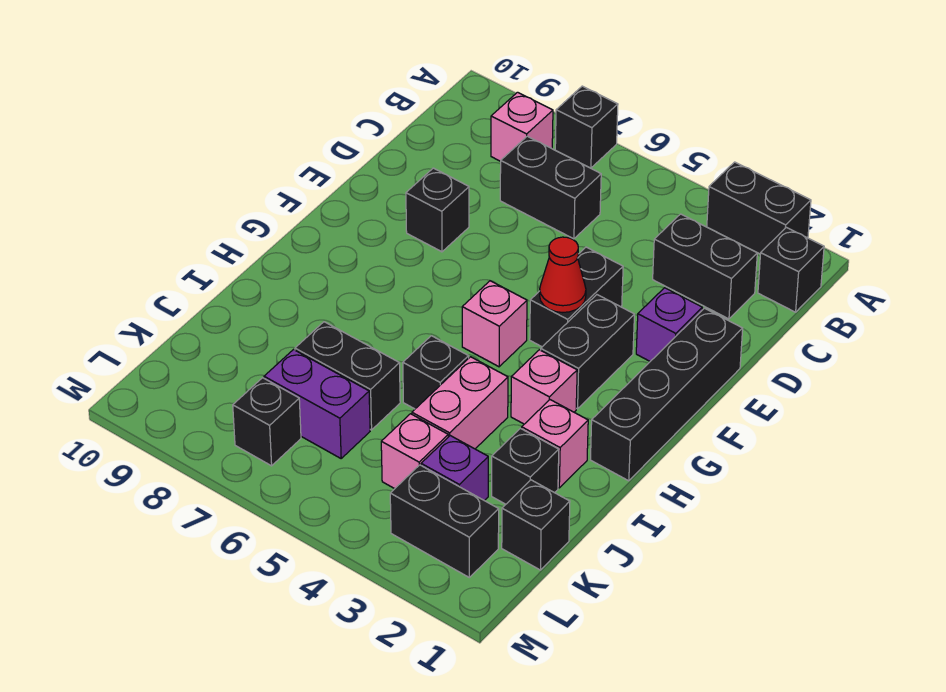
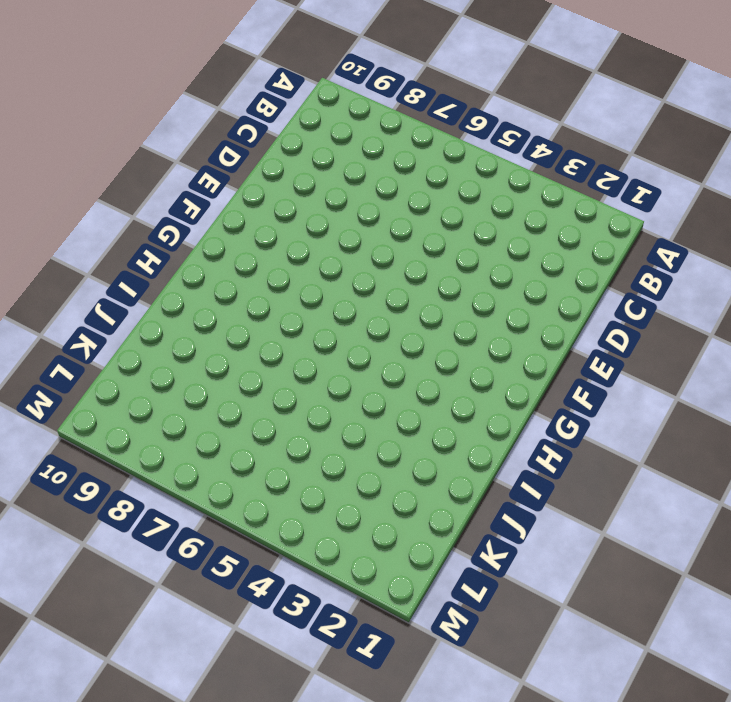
none -> black 1x2 brick [707,162,811,254]
none -> black 1x1 brick [555,86,618,168]
none -> black 1x1 brick [758,227,824,312]

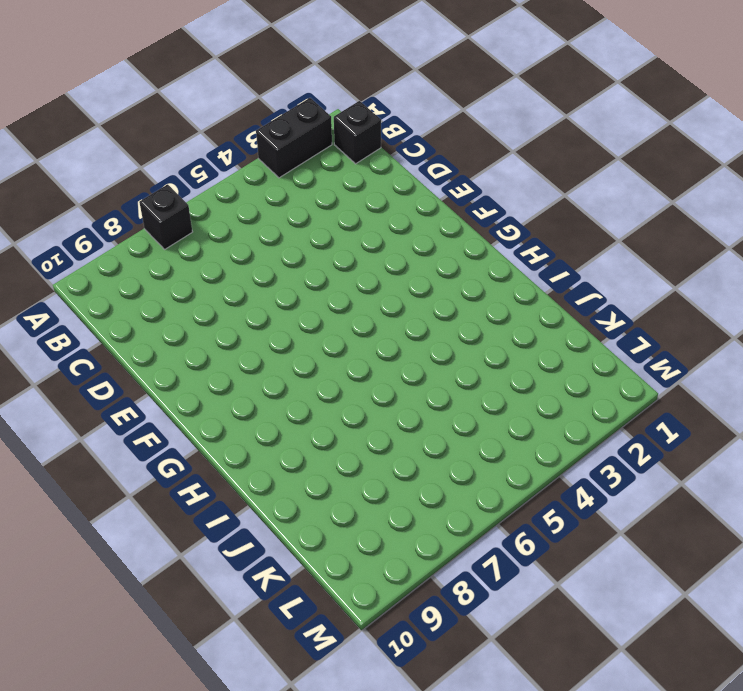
none -> pink 1x1 brick [491,92,553,161]
none -> black 1x2 brick [653,214,757,319]
none -> black 1x2 brick [500,136,601,239]

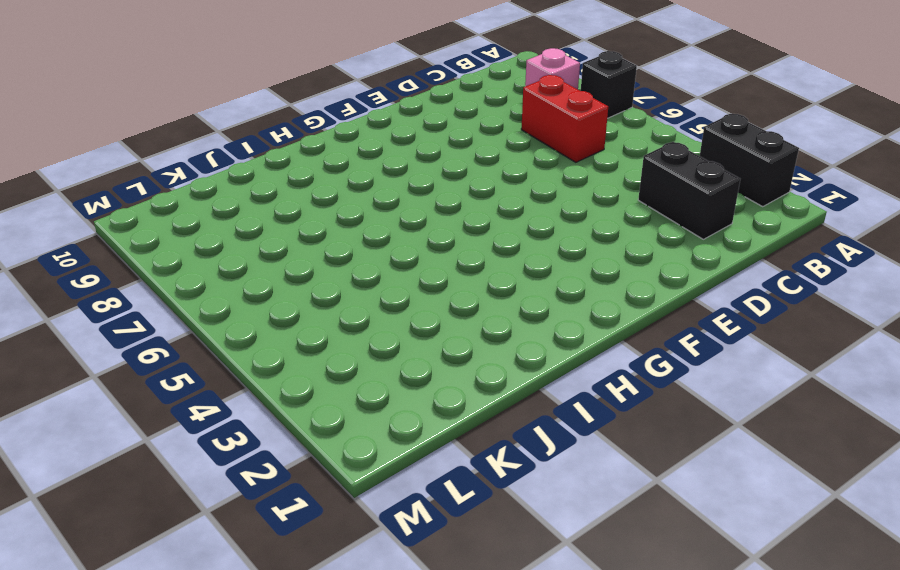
red 1x2 brick [521,75,608,162] -> black 1x2 brick [500,136,601,239]
none -> black 1x1 brick [758,227,824,312]
none -> black 1x4 brick [590,308,743,481]
none -> purple 1x1 brick [636,288,702,361]

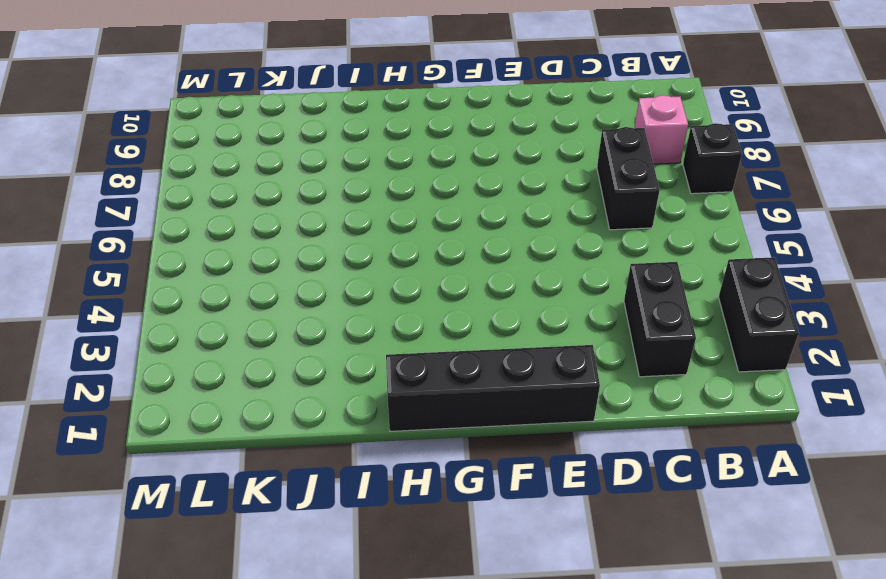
none -> black 1x1 brick [758,227,824,312]
none -> purple 1x1 brick [636,288,702,361]
none -> black 1x2 brick [530,247,623,347]

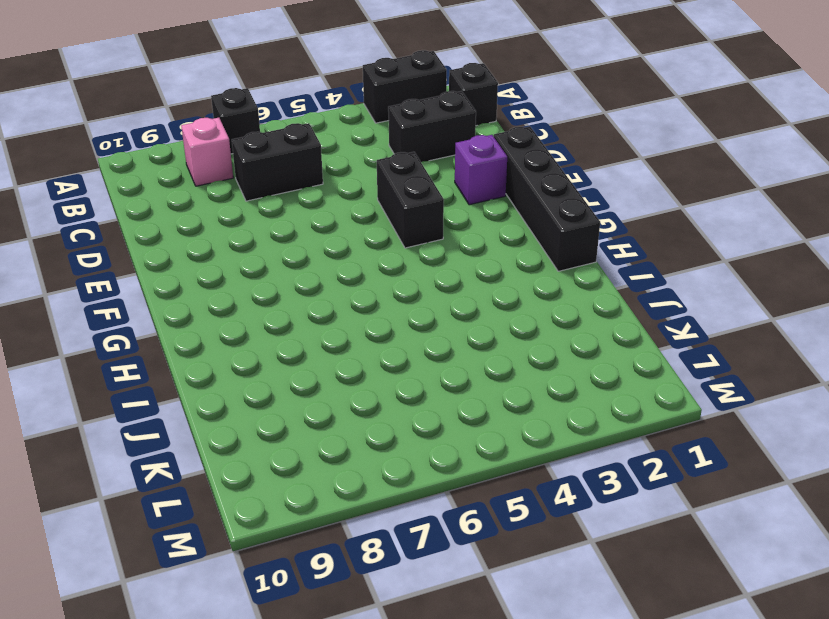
none -> black 1x1 brick [406,168,469,252]
none -> black 1x2 brick [541,295,635,409]
none -> pink 1x1 brick [462,281,527,367]

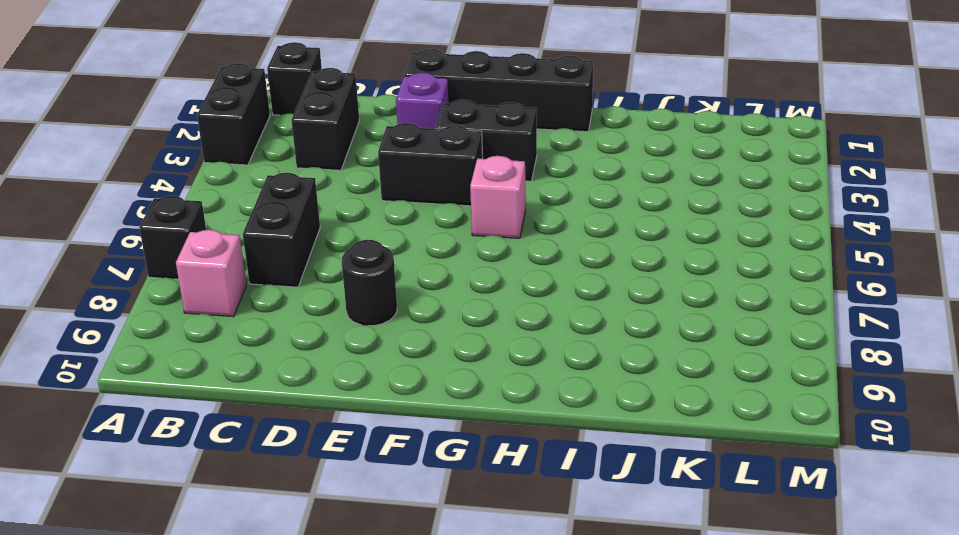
black 1x1 round brick [342,240,397,326] -> black 1x1 brick [406,168,469,252]
none -> pink 1x1 brick [511,350,577,424]
none -> pink 1x1 brick [522,400,588,488]
none -> pink 1x2 brick [412,357,508,449]

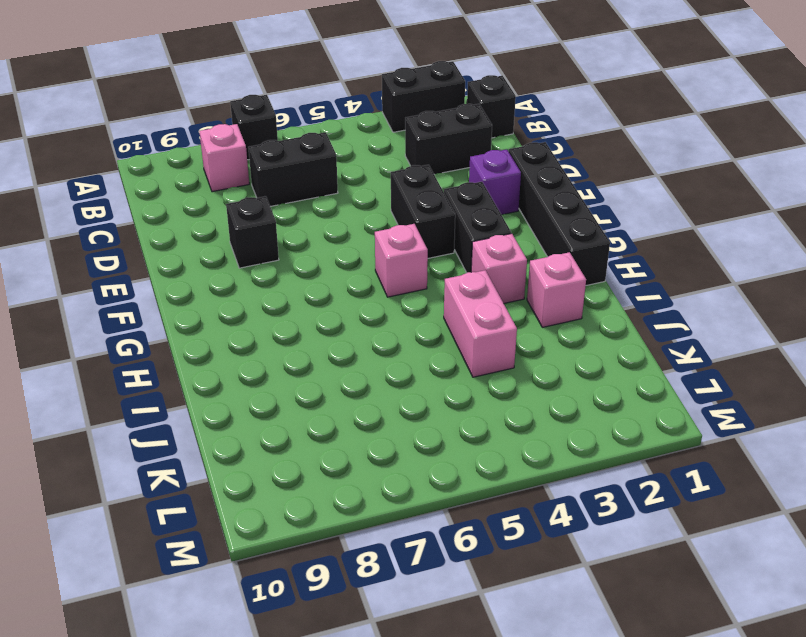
none -> black 1x1 brick [403,336,469,409]
none -> black 1x1 brick [492,428,559,504]
none -> black 1x2 brick [295,322,400,430]

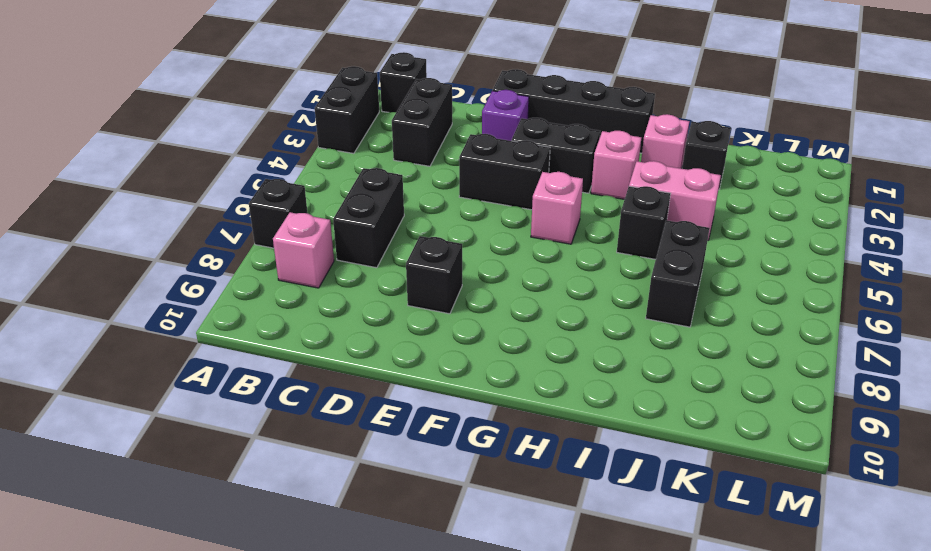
none -> black 1x1 brick [502,480,570,570]
none -> purple 1x1 brick [421,436,488,501]
none -> pink 1x1 brick [381,414,448,489]

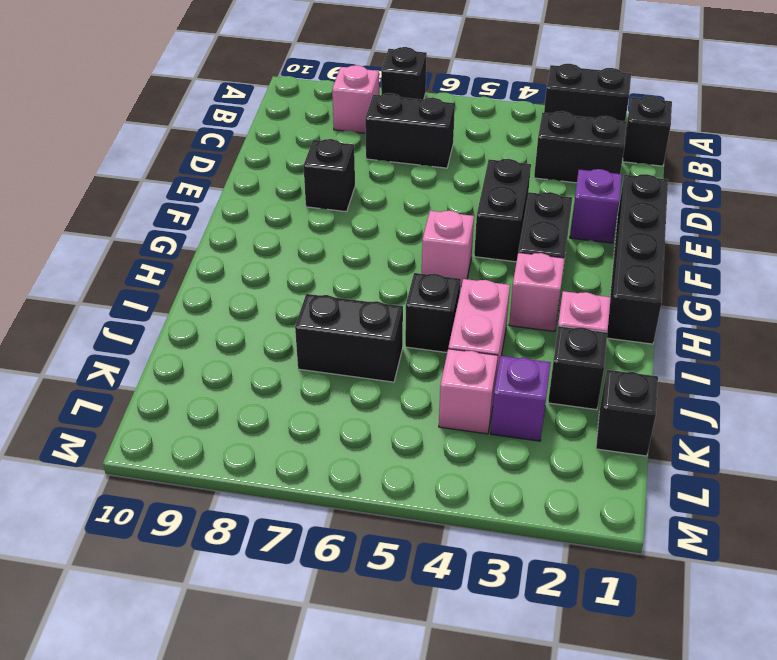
none -> purple 1x2 brick [264,350,370,458]
none -> black 1x2 brick [390,465,499,577]
none -> black 1x1 brick [233,378,301,466]

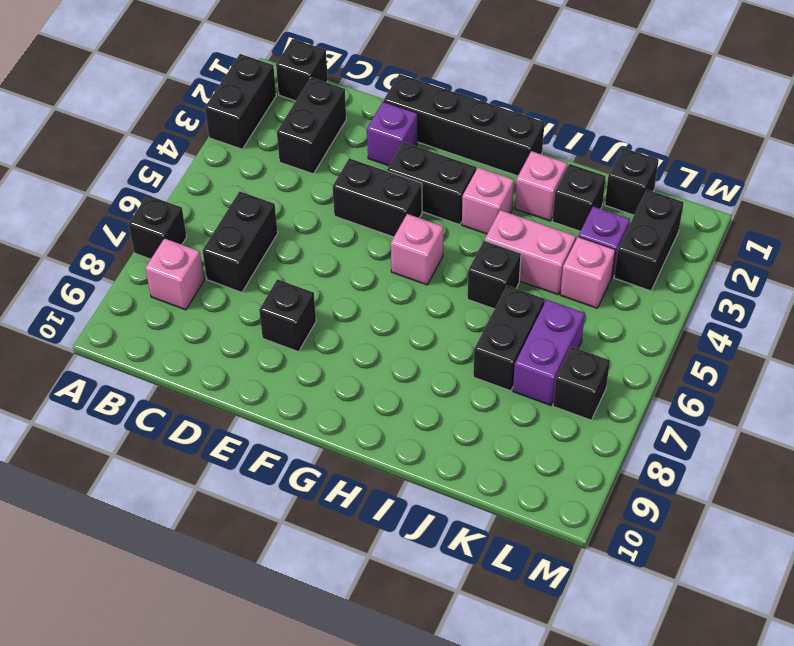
none -> red 1x1 cone [540,237,586,313]

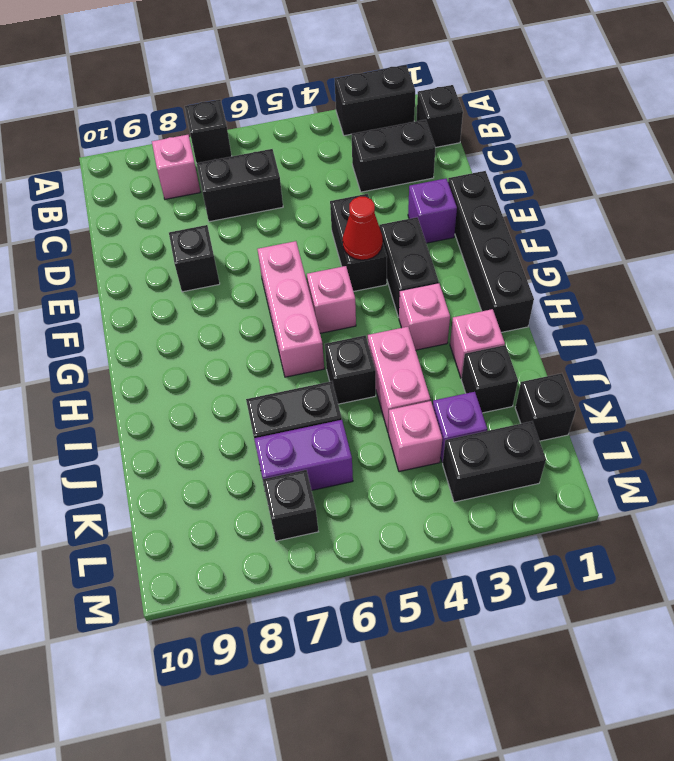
pink 1x3 brick [257,241,324,377] -> none

